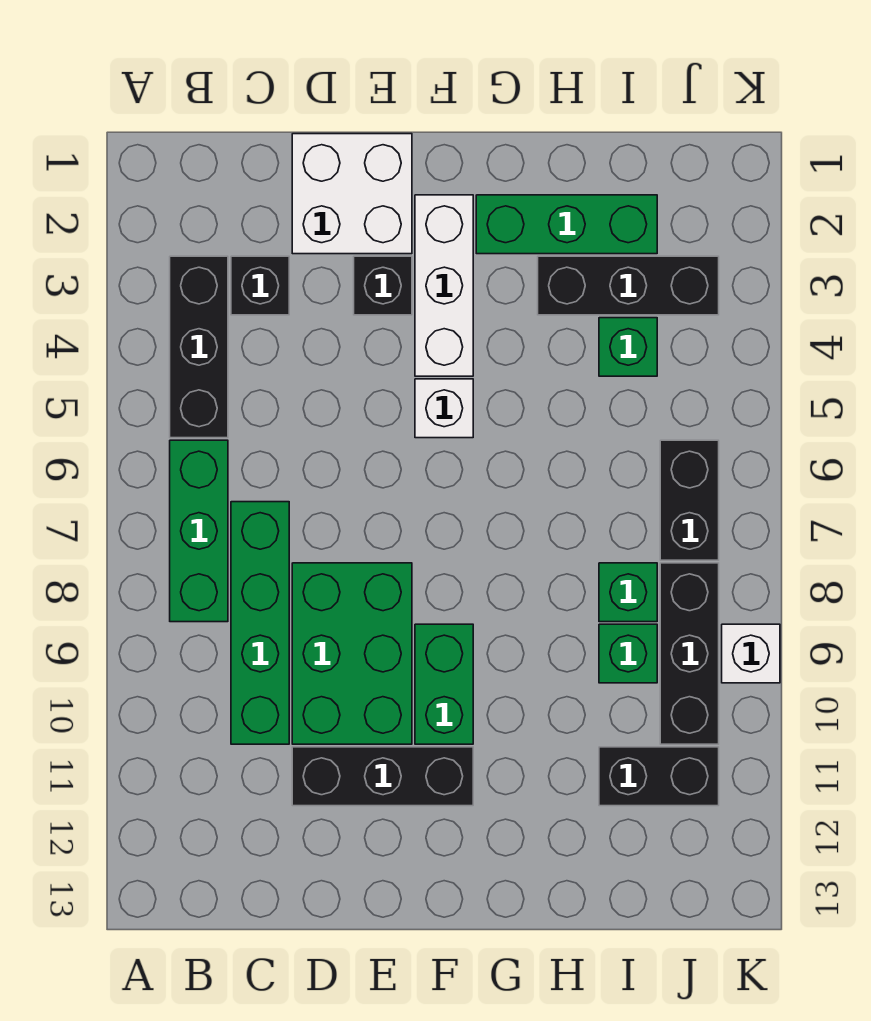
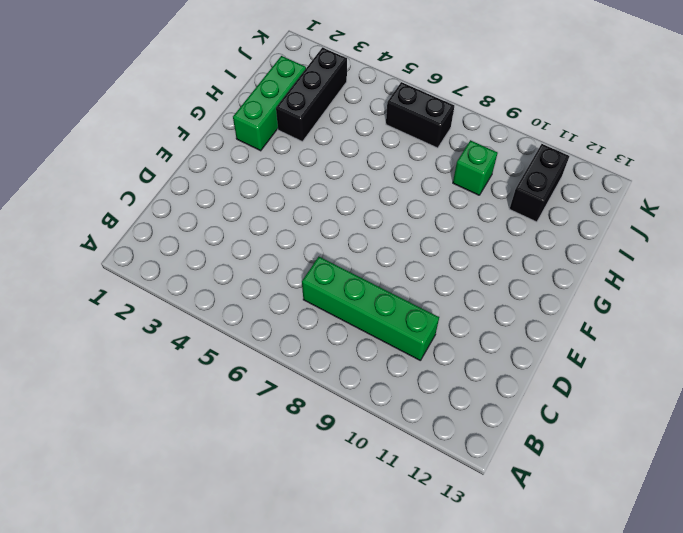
none -> black 1x3 brick [170,256,228,438]
none -> green 1x3 brick [170,440,228,622]
none -> black 1x1 brick [231,256,289,315]

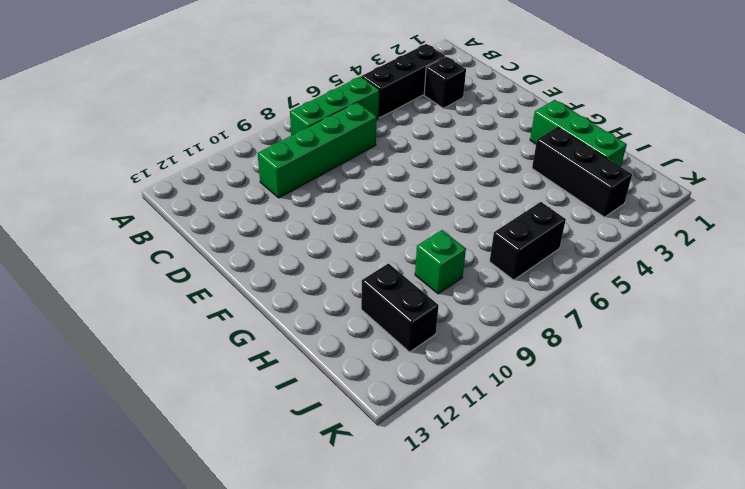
none -> white 2x2 brick [292,134,412,254]
none -> green 2x3 brick [292,563,412,744]
none -> black 1x3 brick [292,747,473,806]

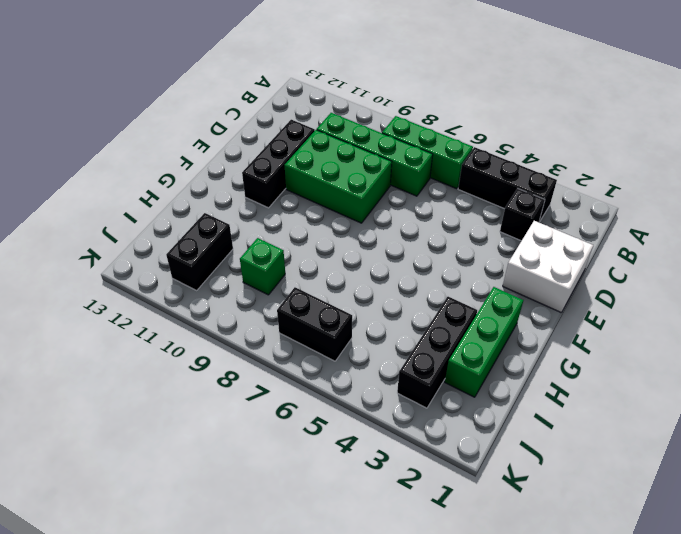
none -> black 1x1 brick [354,256,412,315]
none -> white 1x3 brick [415,195,473,376]
none -> white 1x1 brick [415,379,473,438]

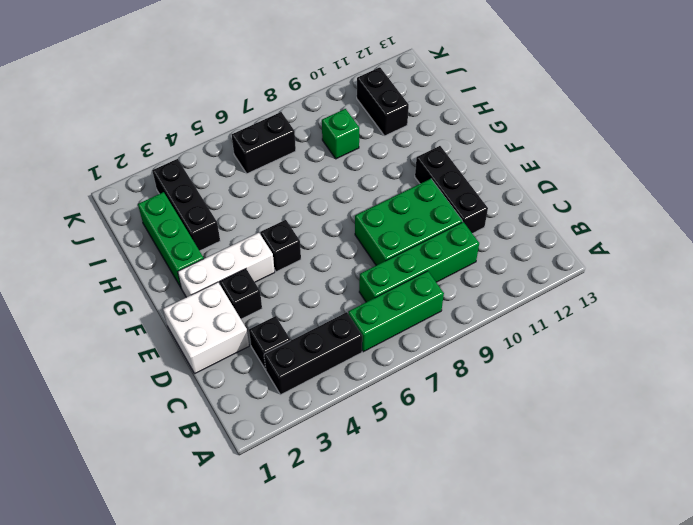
black 1x1 brick [260,220,301,272] -> white 1x1 brick [415,379,473,438]
none -> green 1x2 brick [415,624,473,744]
none -> green 1x1 brick [599,318,657,376]
none -> green 1x1 brick [599,563,657,622]

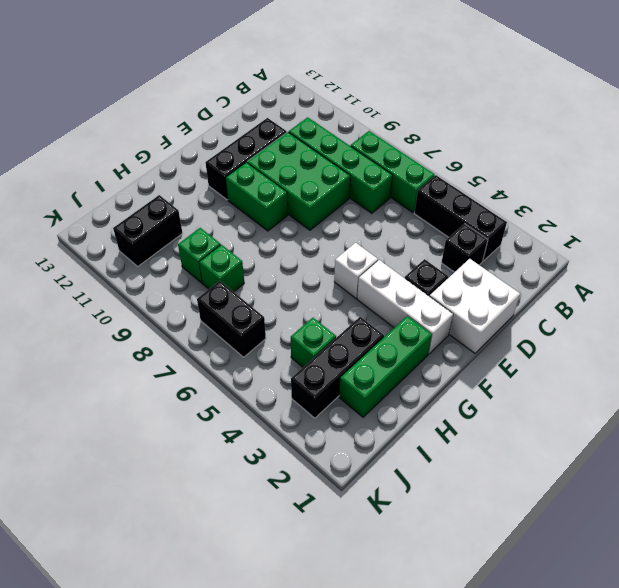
none -> black 1x3 brick [660,563,719,744]
none -> white 1x1 brick [722,624,780,683]

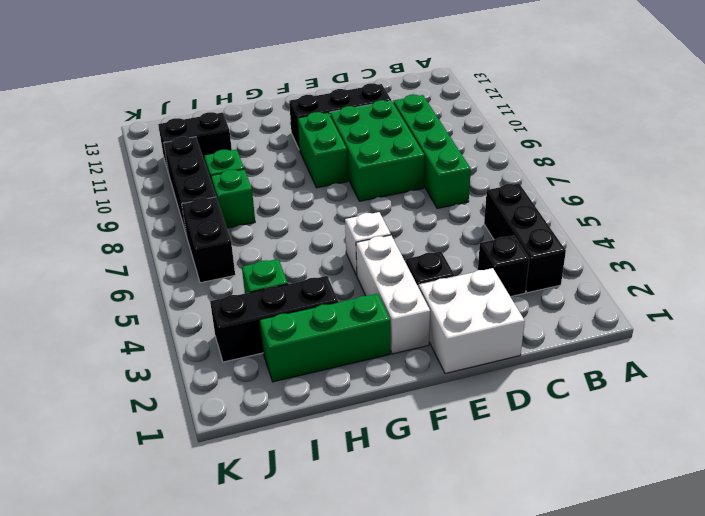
none -> green 1x3 brick [170,440,228,622]
none -> white 1x1 brick [722,624,780,683]

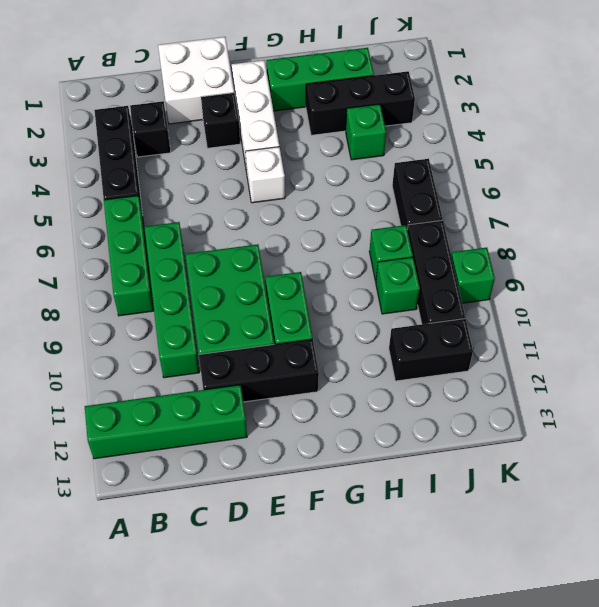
green 1x4 brick [85,385,247,459] -> none
green 1x1 brick [451,248,495,303] -> white 1x1 brick [722,624,780,683]

